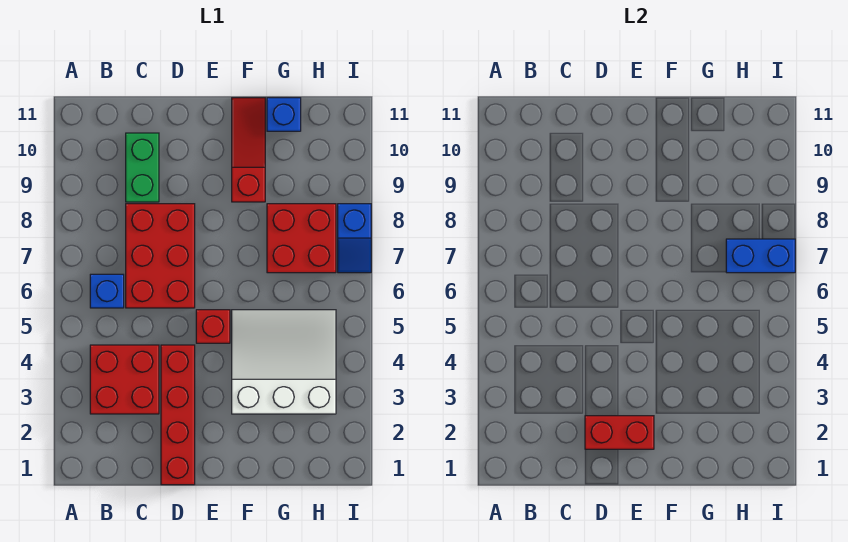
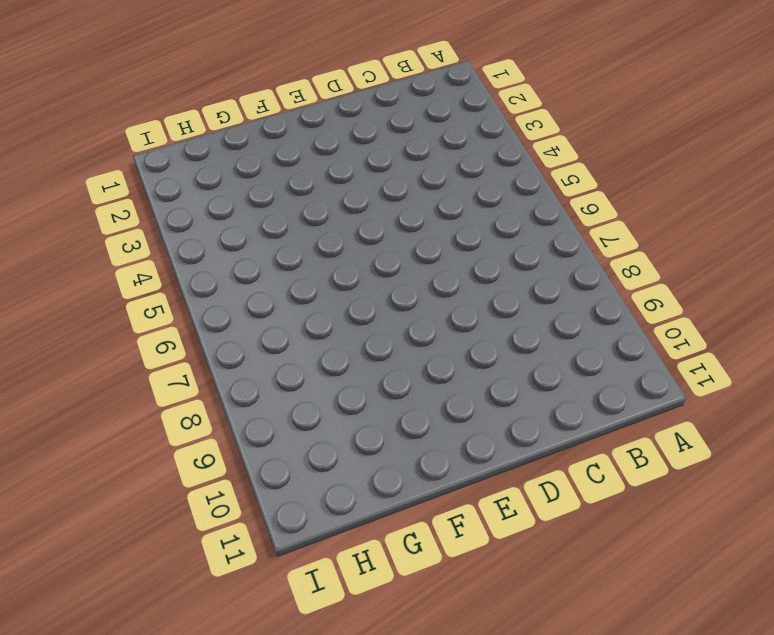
none -> red 2x2 brick [90,345,159,414]
none -> blue 1x1 brick [90,274,124,308]
none -> red 2x3 brick [126,204,195,308]

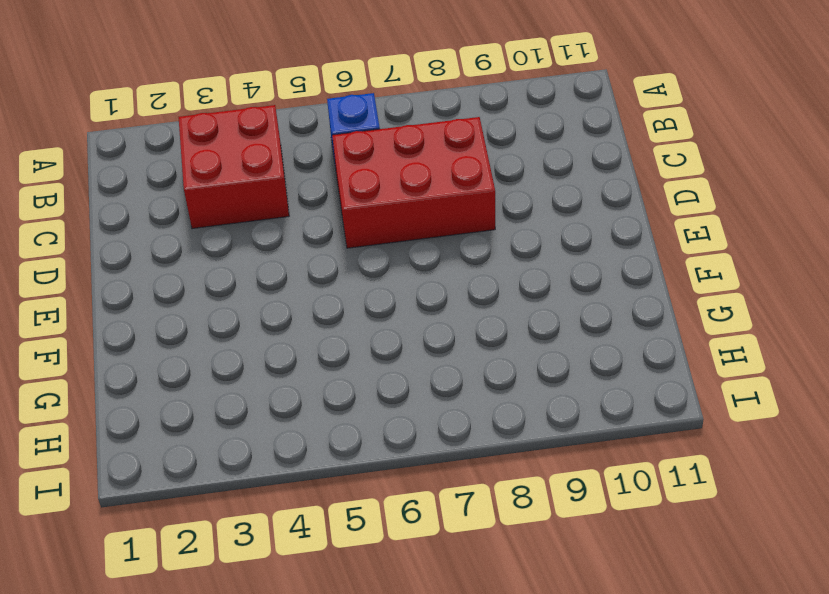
none -> green 1x2 brick [126,133,159,202]
none -> red 1x4 brick [161,345,195,485]
none -> red 1x1 brick [196,310,230,343]

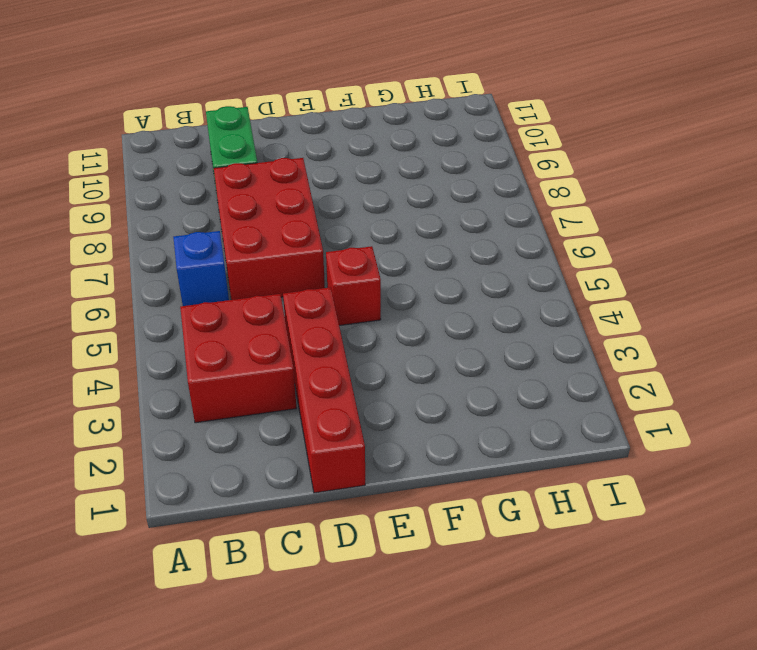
none -> white 3x3 slope [232,310,336,414]
none -> red 1x3 slope [232,98,265,202]
none -> red 2x2 brick [267,204,336,273]

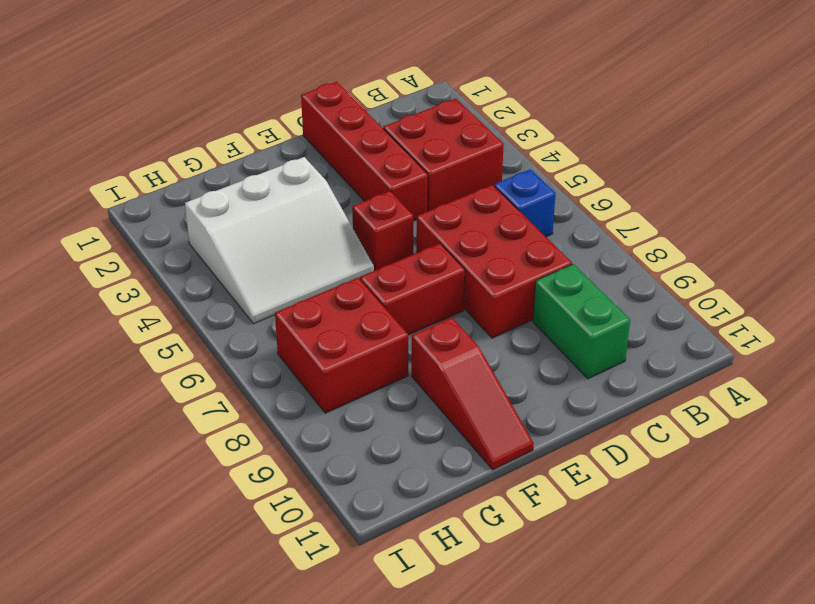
red 1x2 brick [360,244,465,335] -> red 1x2 brick moved to [585,416,654,449]
none -> blue 1x1 brick [267,98,301,131]
none -> blue 1x2 slope [338,204,371,273]
none -> blue 1x2 brick [726,239,795,273]

